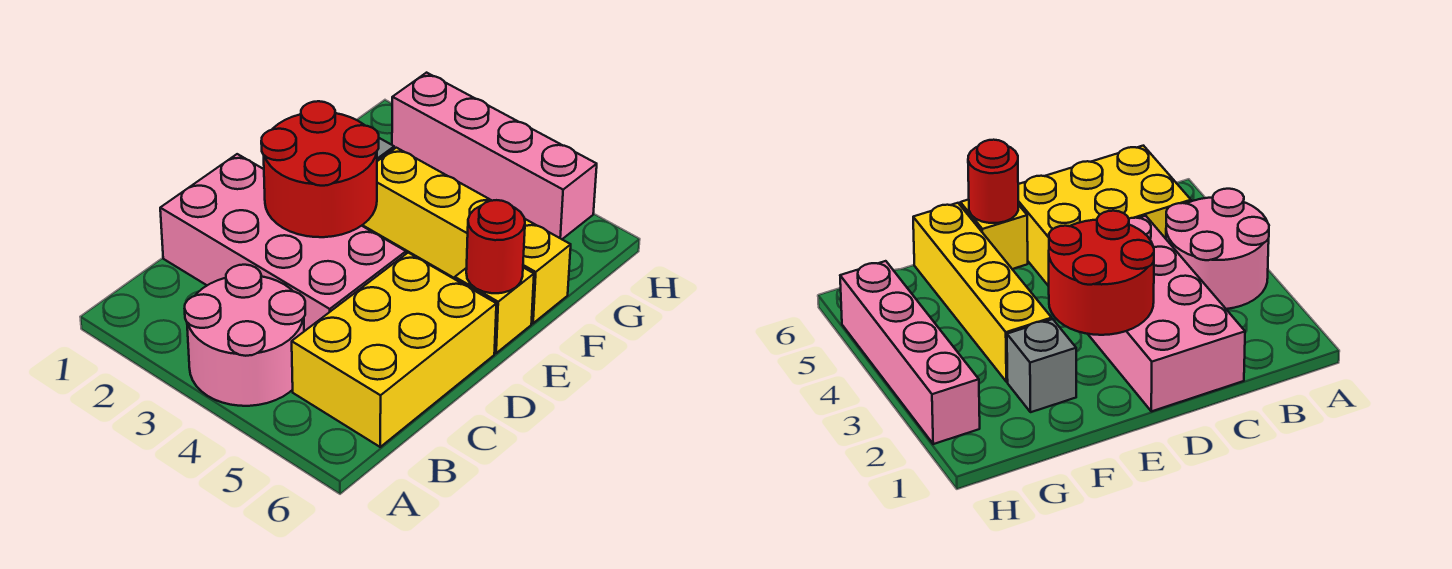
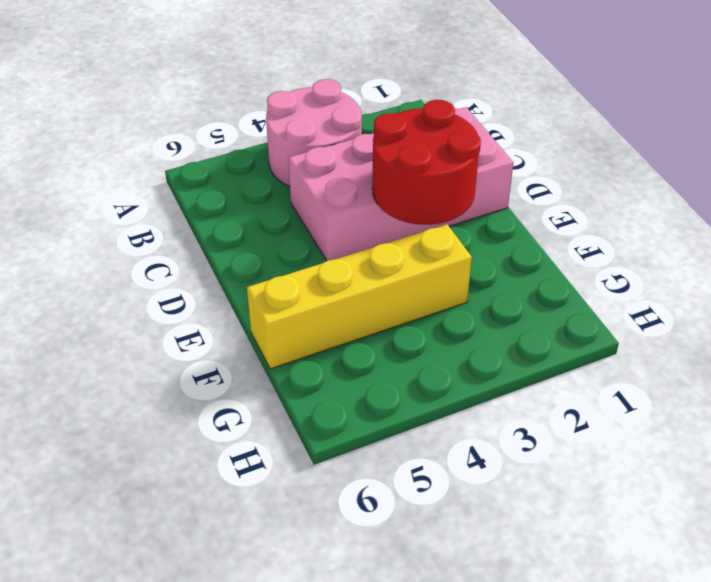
none -> yellow 2x3 brick [292,253,496,447]
none -> yellow 1x1 brick [455,268,534,353]

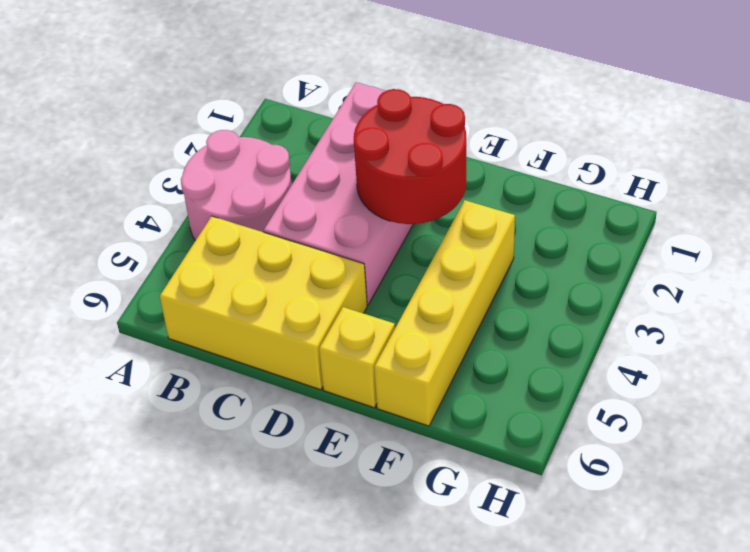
none -> grey 1x1 brick [1007,319,1076,412]
none -> pink 1x4 brick [392,73,597,239]

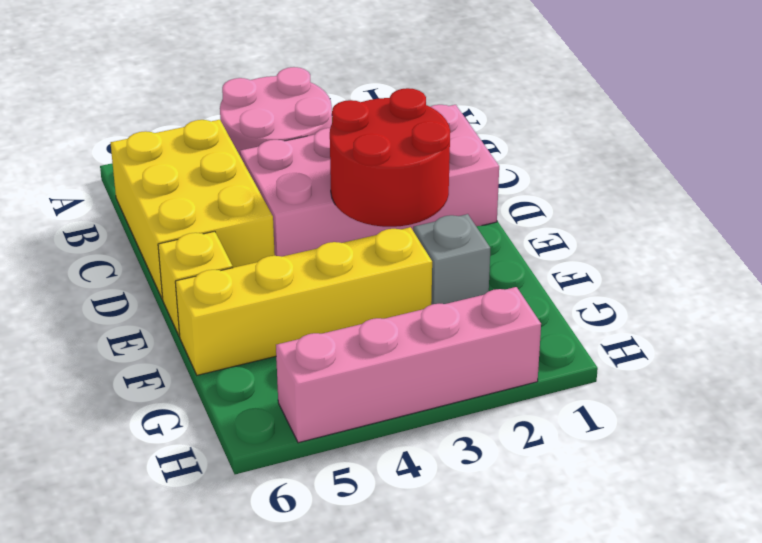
none -> red 1x1 round brick [466,200,525,293]

